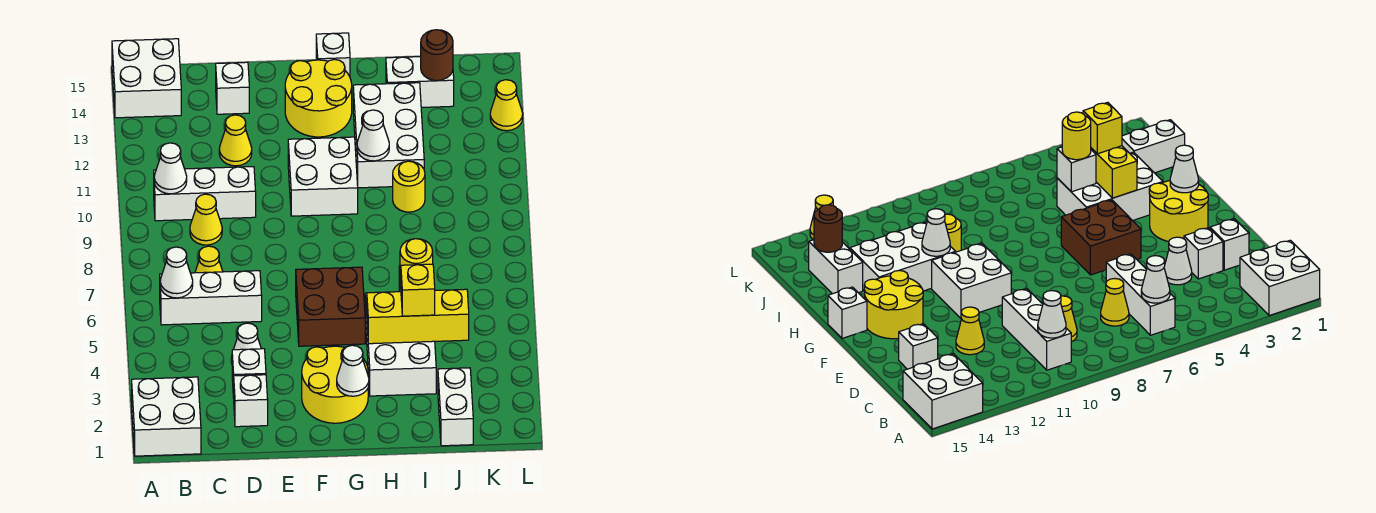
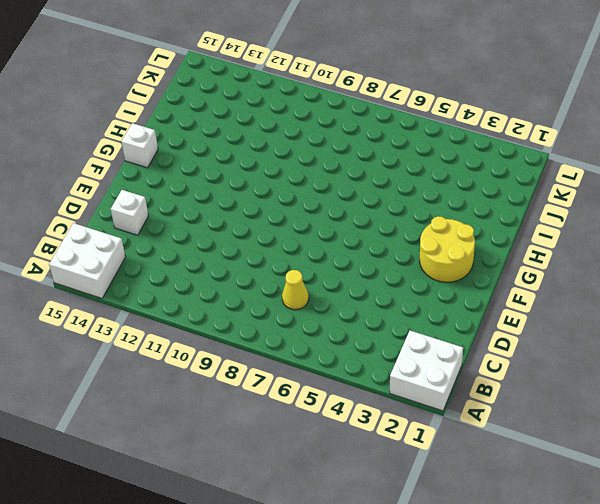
none -> white 1x3 brick [160,271,262,325]
none -> white 1x3 brick [154,167,256,221]
none -> yellow 1x1 cone [190,194,222,245]
none -> white 1x1 brick [234,375,268,427]

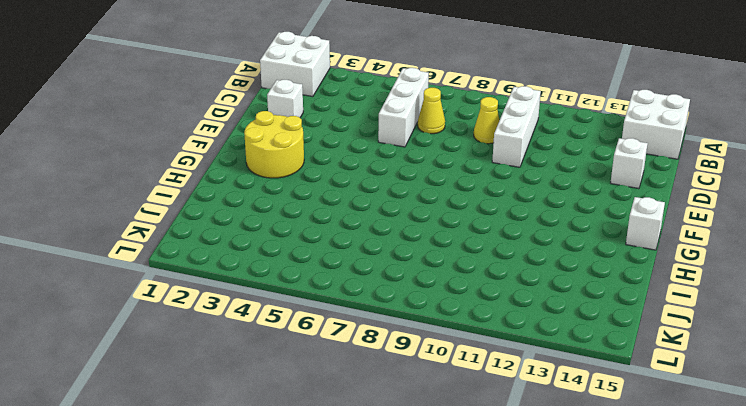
none -> white 1x1 brick [232,349,266,398]
none -> white 1x1 cone [231,323,261,363]
none -> yellow 1x1 cone [219,115,252,166]
none -> brown 2x2 brick [296,267,365,346]

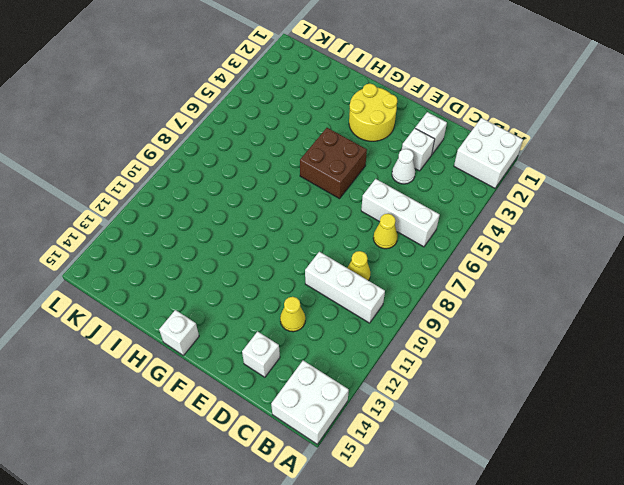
none -> white 2x2 brick [288,137,358,216]
none -> yellow 2x2 round brick [285,59,352,137]
none -> white 2x3 brick [365,293,436,396]
none -> white 2x3 brick [353,83,424,188]

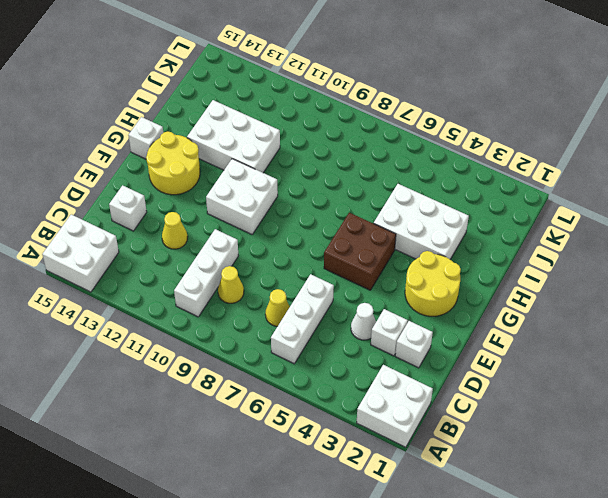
none -> yellow 1x1 round brick [393,161,425,212]
none -> white 1x2 brick [386,57,454,107]
none -> white 1x2 brick [438,368,473,446]
none -> yellow 1x1 cone [490,80,523,131]

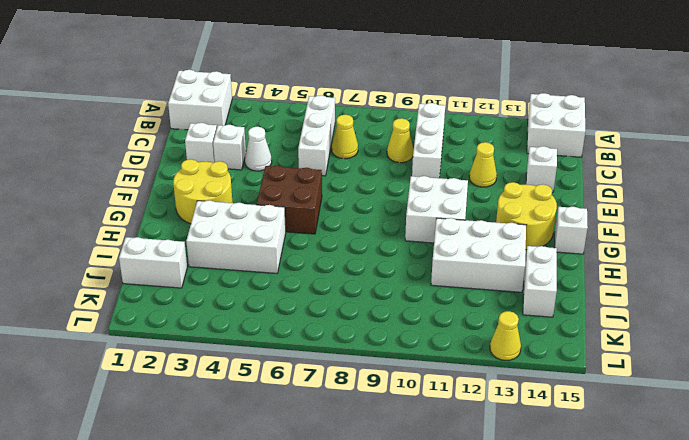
none -> yellow 1x1 round brick [393,161,425,212]
none -> white 1x1 cone [160,247,193,298]
none -> white 1x1 cone [154,143,187,194]
none -> white 1x1 cone [337,345,369,396]

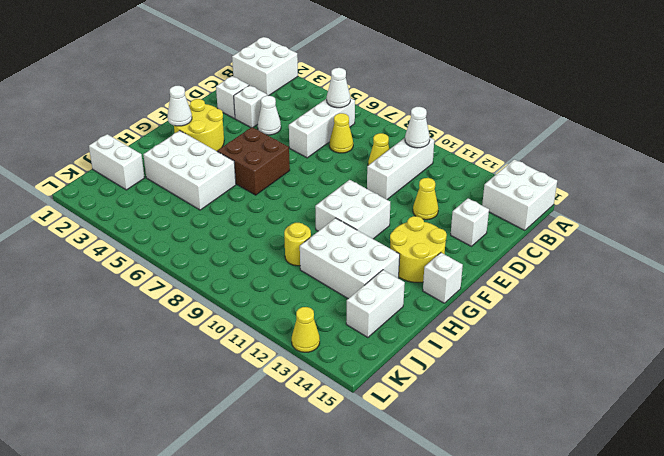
none -> yellow 1x3 brick [367,289,469,344]
none -> white 1x1 cone [357,110,389,161]
none -> white 1x1 brick [1057,147,1096,192]
none -> brown 1x1 round brick [421,30,453,81]

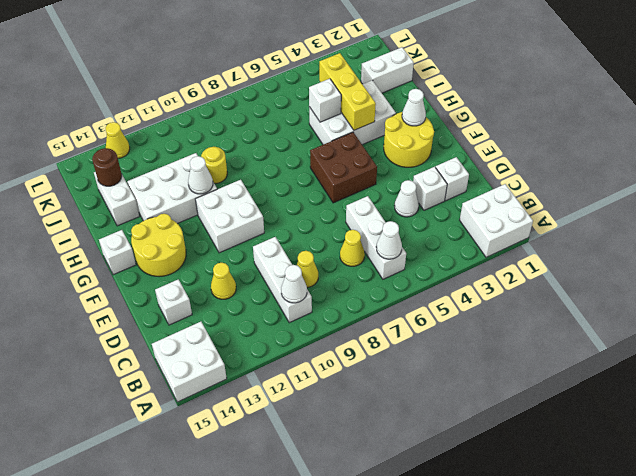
none -> yellow 1x1 brick [401,264,435,316]
none -> yellow 1x1 round brick [400,239,433,279]

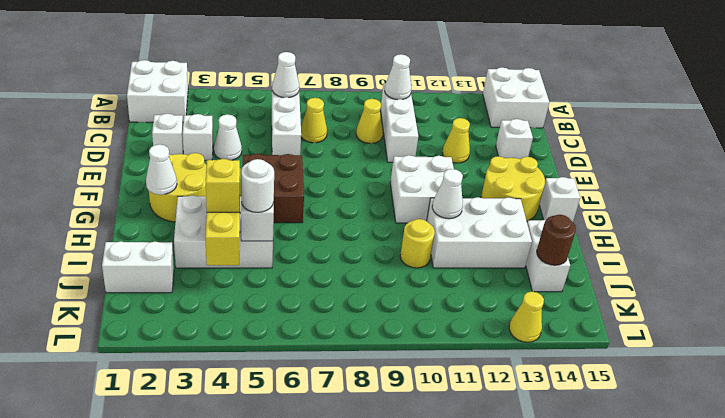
white 1x1 round brick [241,159,274,212] -> yellow 1x1 round brick [400,239,433,279]

